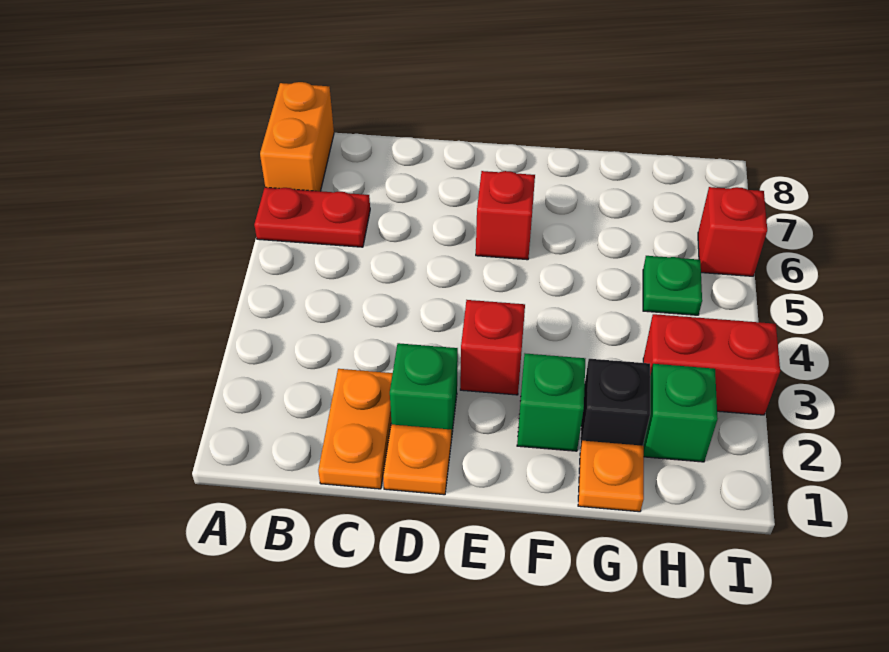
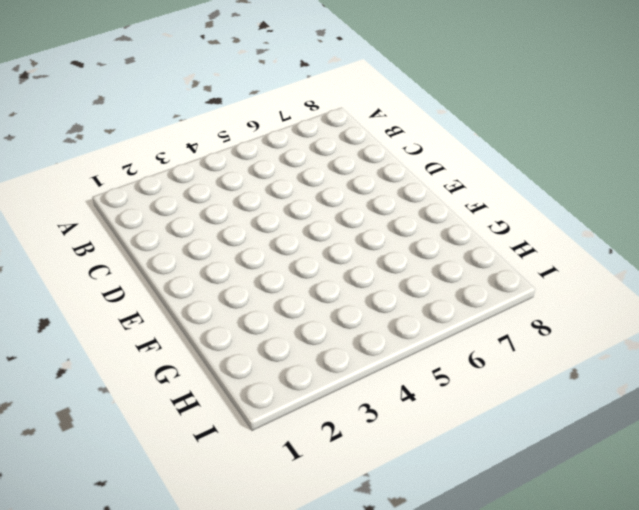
none -> red 1x2 plate [254,187,370,247]
none -> orange 1x2 brick [260,82,334,191]
none -> orange 1x2 plate [318,369,393,489]

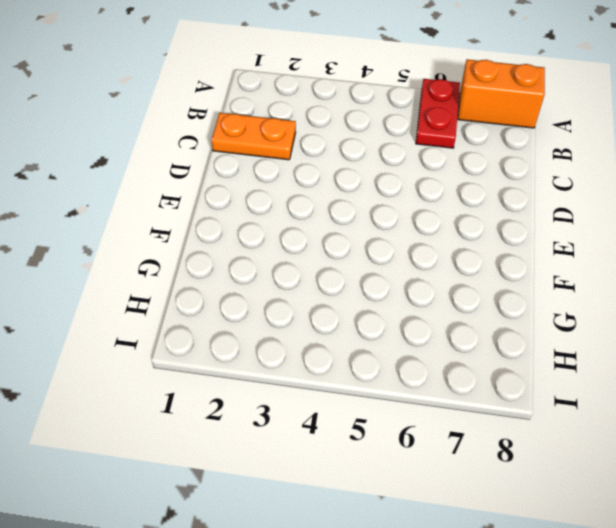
none -> orange 1x1 plate [383,424,451,495]
none -> green 1x1 brick [390,343,458,440]
none -> red 1x1 brick [460,300,525,395]

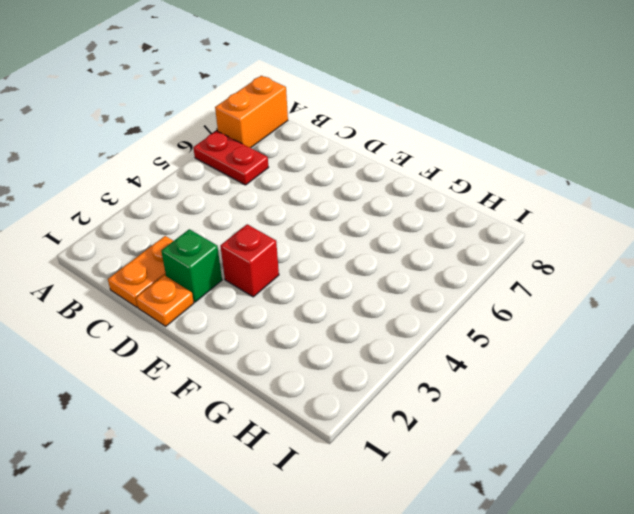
none -> red 1x1 brick [476,171,535,260]
none -> green 1x1 brick [517,354,585,451]
none -> orange 1x1 plate [578,441,644,512]

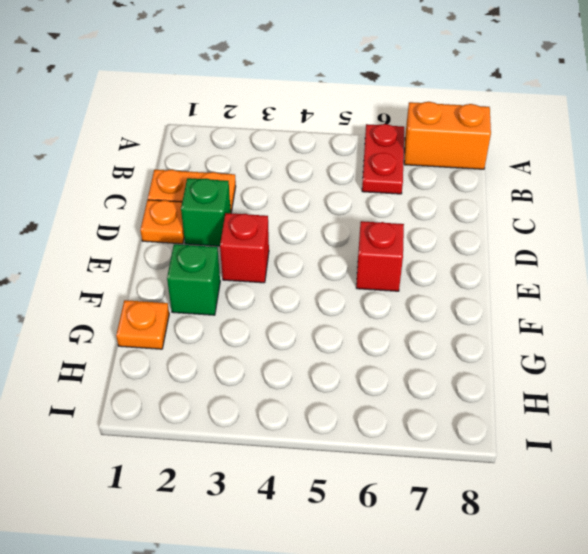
none -> black 1x1 brick [580,359,650,451]
none -> green 1x1 brick [643,364,718,462]
none -> red 1x2 brick [643,314,780,415]

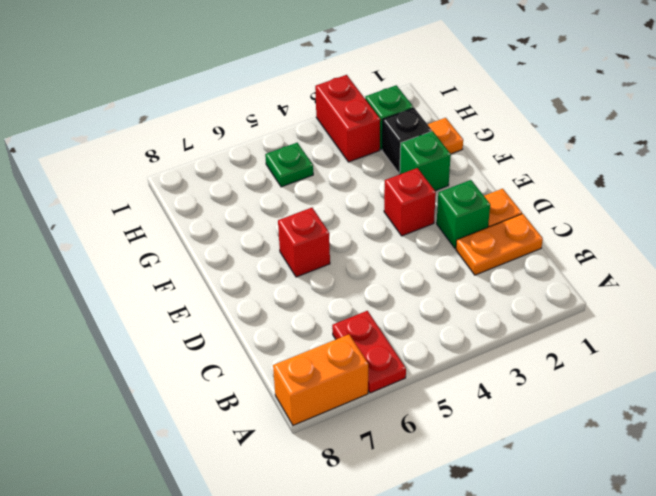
none -> red 1x1 brick [698,187,767,276]

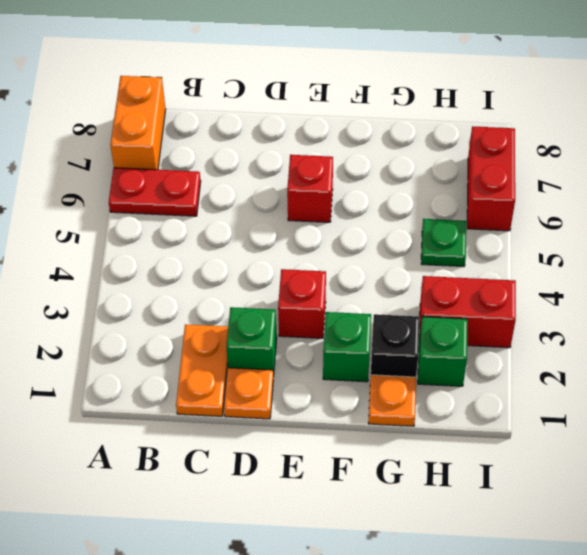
red 1x2 brick [467,126,515,231] -> red 1x1 brick [698,187,767,276]

